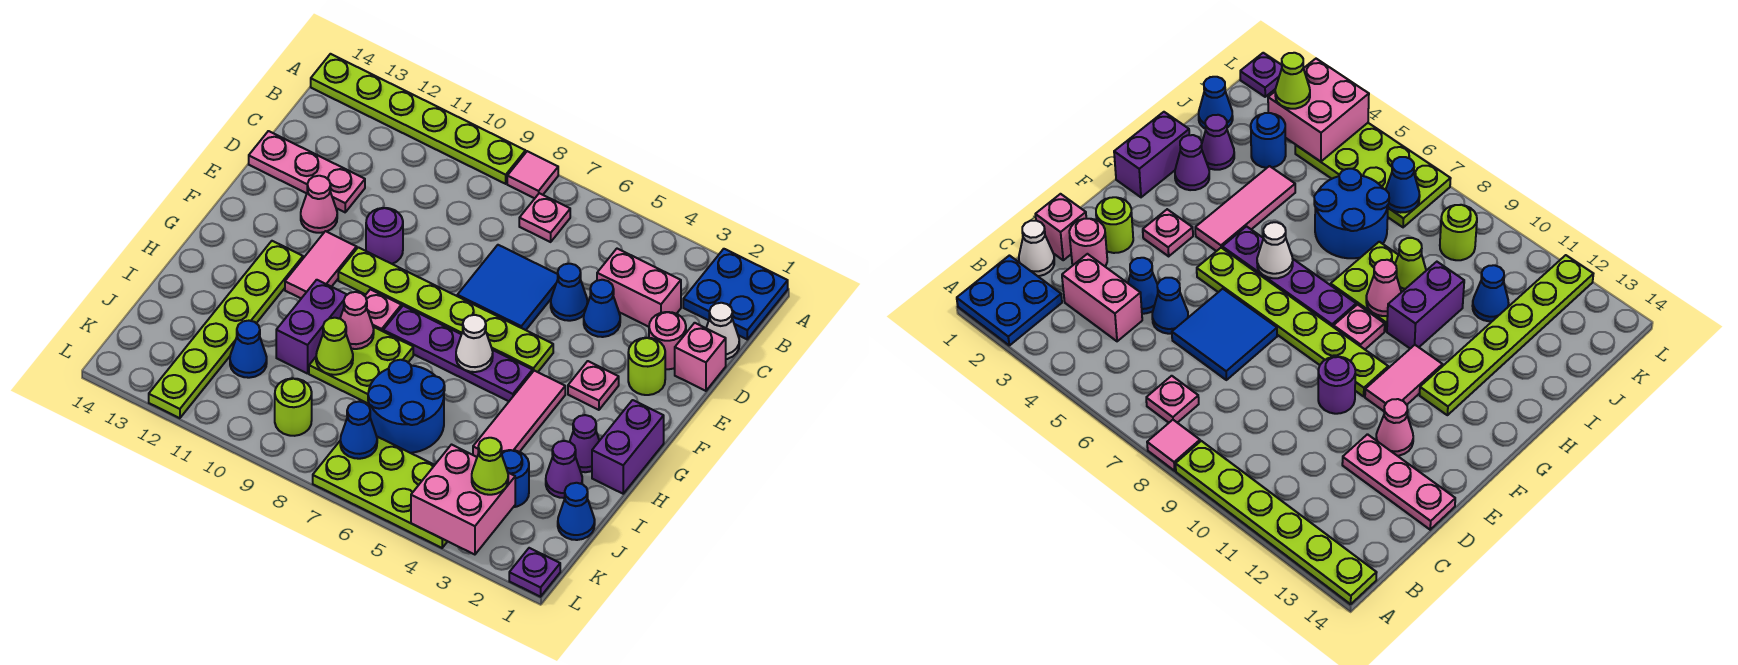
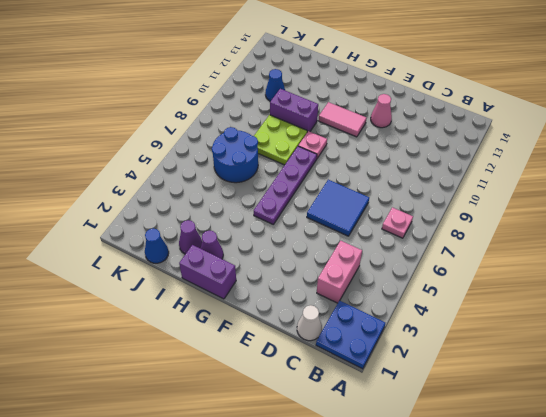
none -> pink 1x1 tile [507,151,558,198]
none -> lime 1x6 plate [311,54,525,184]
none -> pink 1x1 brick [675,323,726,391]
none -> pink 1x1 round brick [649,312,686,369]

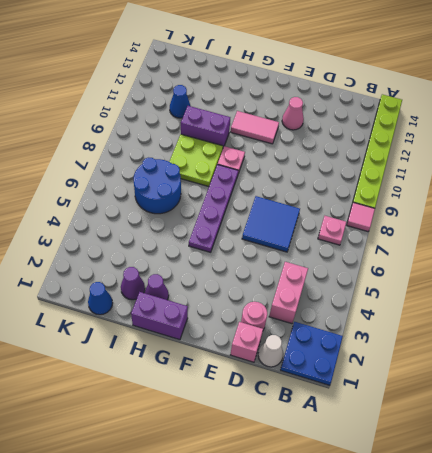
none -> blue 1x1 cone [584,280,620,337]
none -> blue 1x1 cone [551,264,588,321]
none -> pink 1x3 plate [249,131,365,212]
none -> lime 1x1 round brick [628,338,665,395]

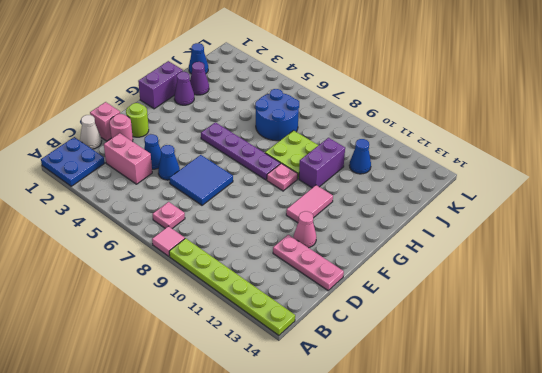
none -> purple 1x1 round brick [366,208,403,264]
none -> pink 1x1 plate [568,361,619,410]
none -> lime 1x6 plate [338,247,553,372]
none -> pink 1x3 tile [473,371,565,457]

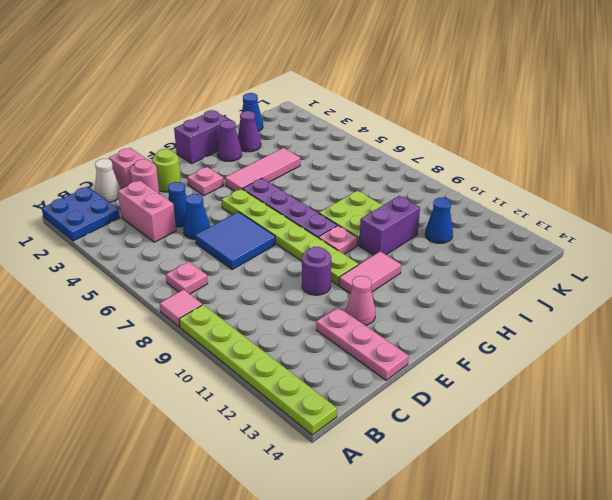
none -> lime 1x6 plate [149,241,303,418]
none -> blue 2x2 round brick [368,360,445,453]
none -> blue 1x1 round brick [501,450,529,507]
none -> lime 2x4 plate [313,437,448,548]

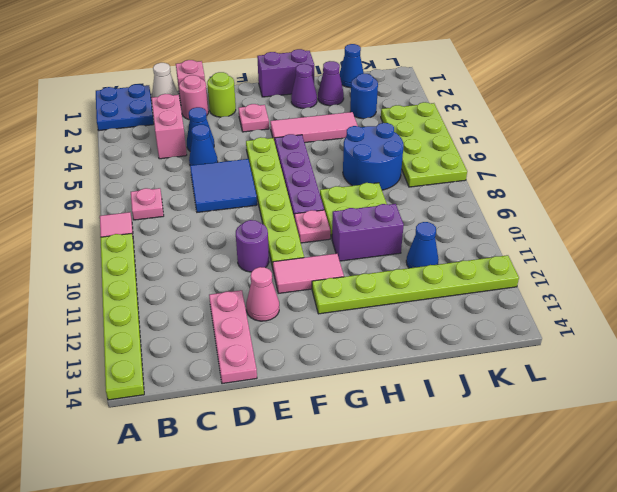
none -> lime 1x1 round brick [275,378,312,436]
none -> purple 1x1 plate [509,548,560,597]
none -> white 1x1 cone [456,315,493,372]
none -> pink 1x1 cone [340,292,374,349]

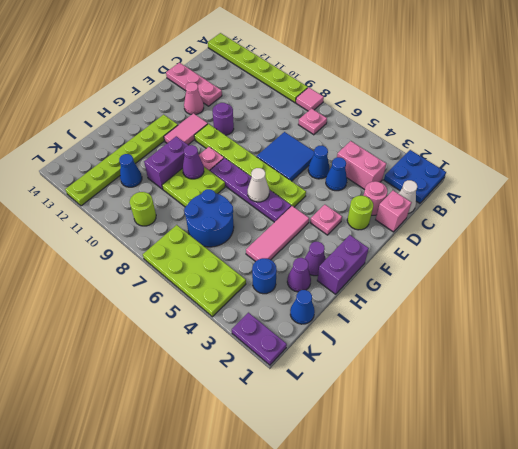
purple 1x1 cone [183,145,204,179] -> pink 1x1 cone [340,292,374,349]
purple 1x2 plate [232,313,287,365] -> purple 1x1 plate [509,548,560,597]
none -> lime 1x1 cone [316,318,353,375]
none -> pink 2x2 brick [411,445,515,555]
none -> blue 1x1 cone [340,402,377,459]
none -> lime 1x1 cone [472,438,508,495]

